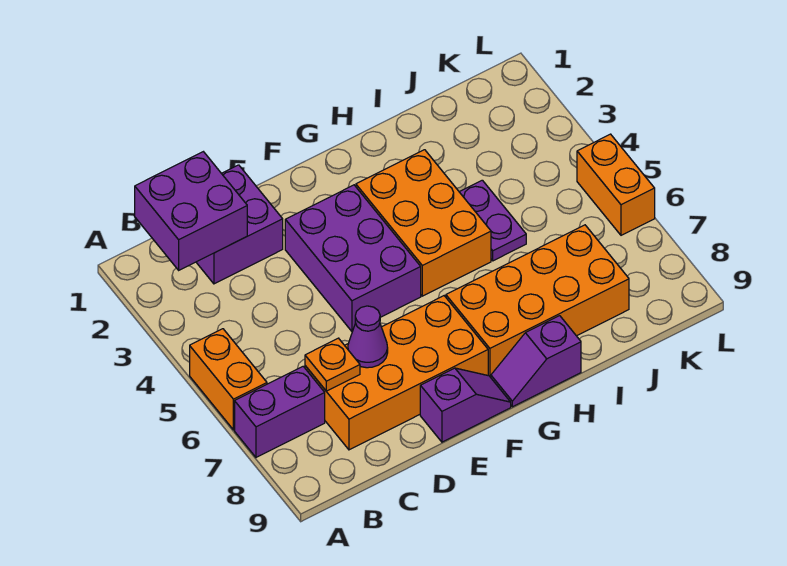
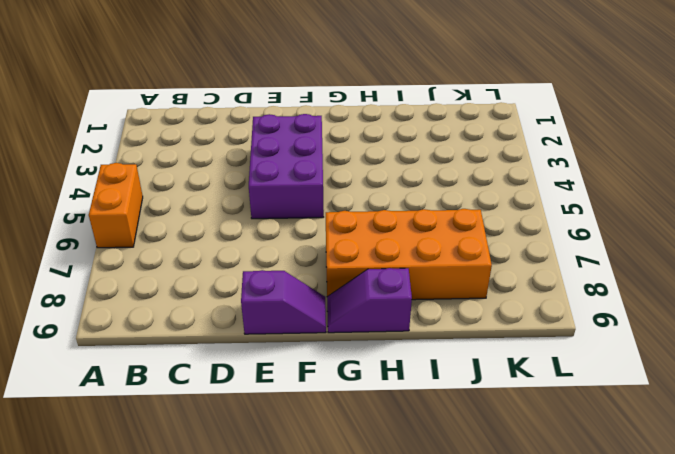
none -> purple 1x2 brick [235,366,325,457]
none -> purple 2x2 brick [196,165,283,284]
none -> orange 2x4 brick [305,296,488,450]

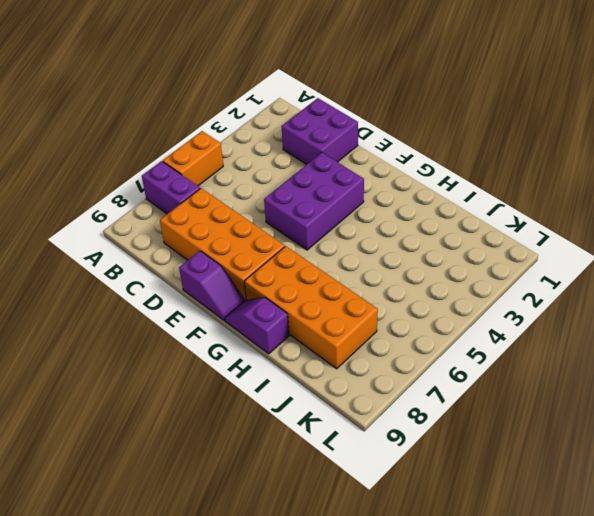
none -> orange 2x3 brick [356,150,491,296]
none -> purple 1x2 plate [460,180,526,261]
none -> orange 1x2 brick [577,134,655,235]

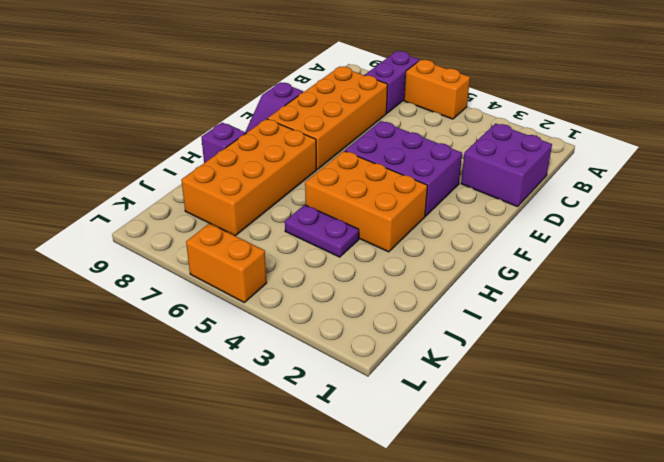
none -> purple 2x2 brick [135,152,247,270]
none -> orange 1x1 plate [305,338,360,391]
none -> purple 1x1 cone [348,306,388,368]

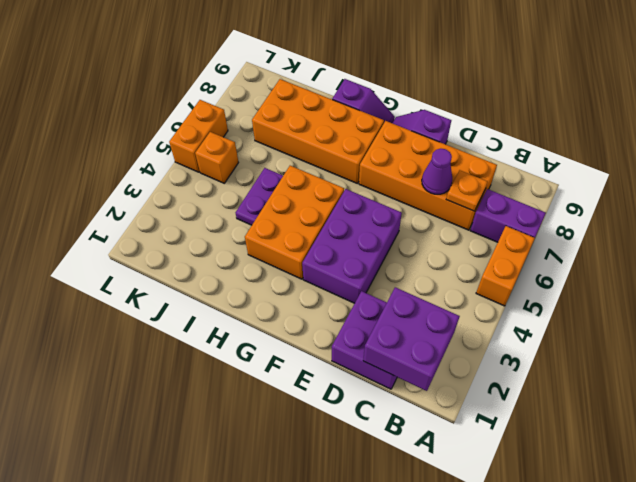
orange 1x1 brick [195,132,238,183] -> none

